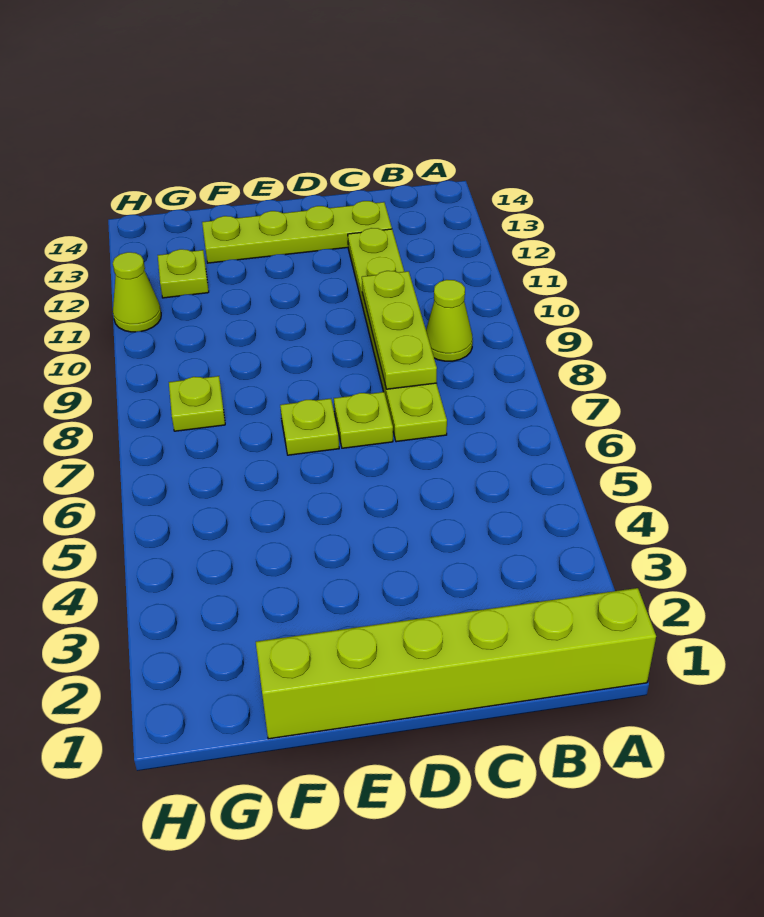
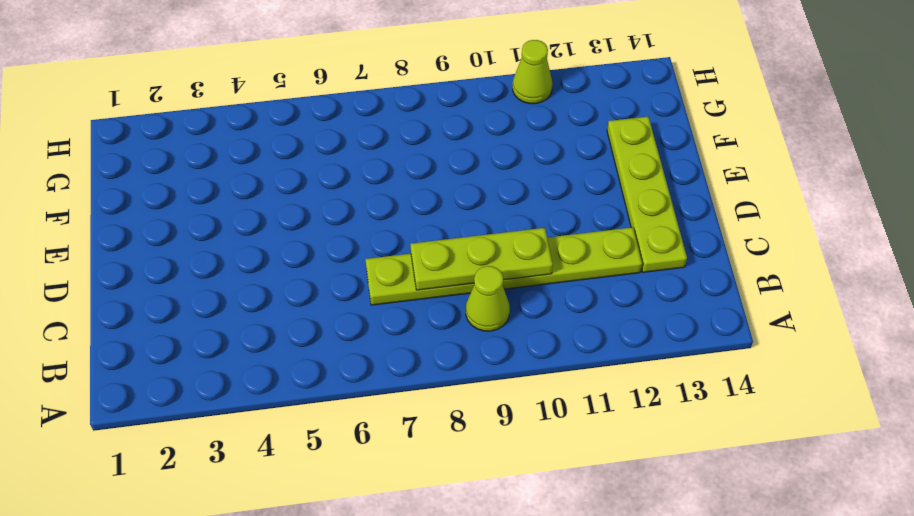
none -> lime 1x6 brick [256,588,656,739]
none -> lime 1x1 plate [334,392,393,448]

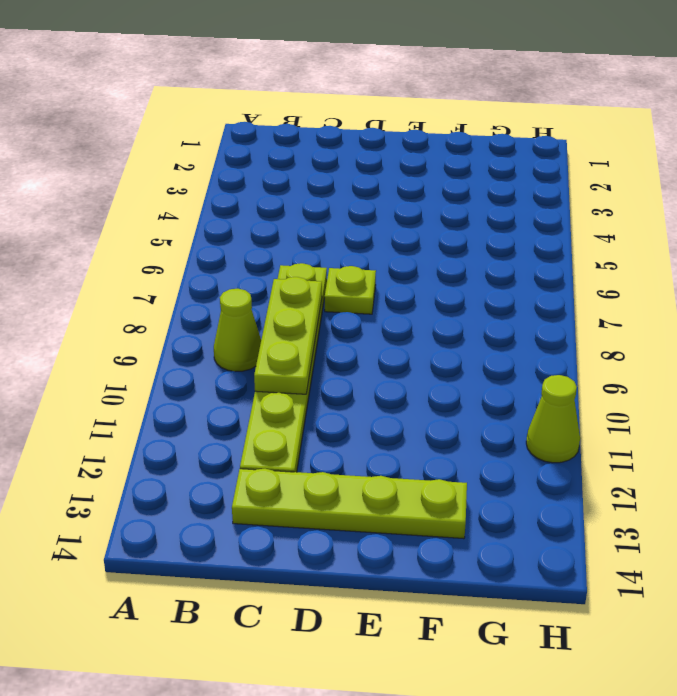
none -> lime 1x6 brick [256,588,656,739]
none -> lime 1x1 plate [280,399,339,455]

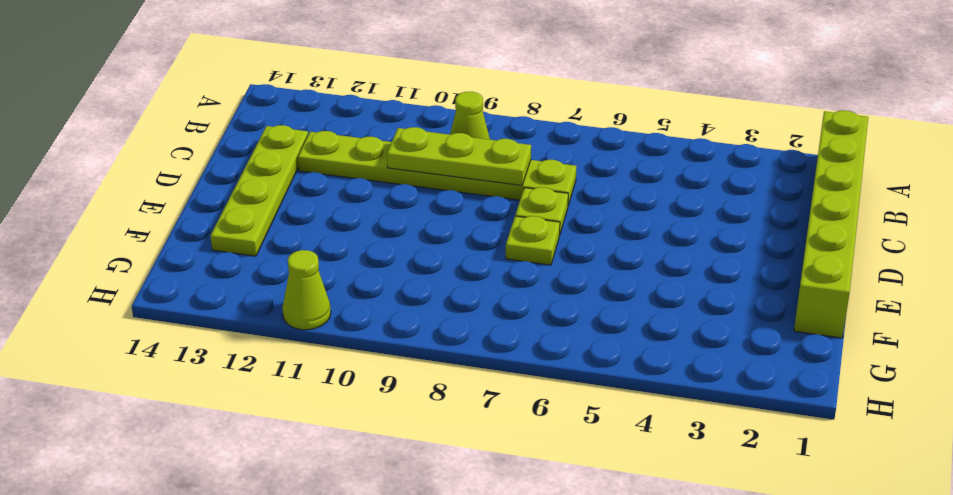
none -> lime 1x1 plate [169,376,225,431]
none -> lime 1x1 plate [158,249,209,298]

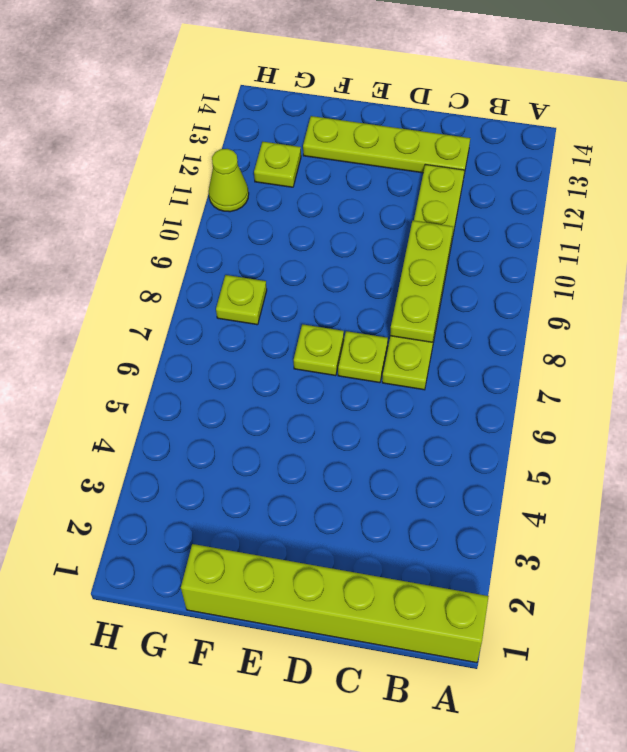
none -> lime 1x1 cone [426,280,473,361]

